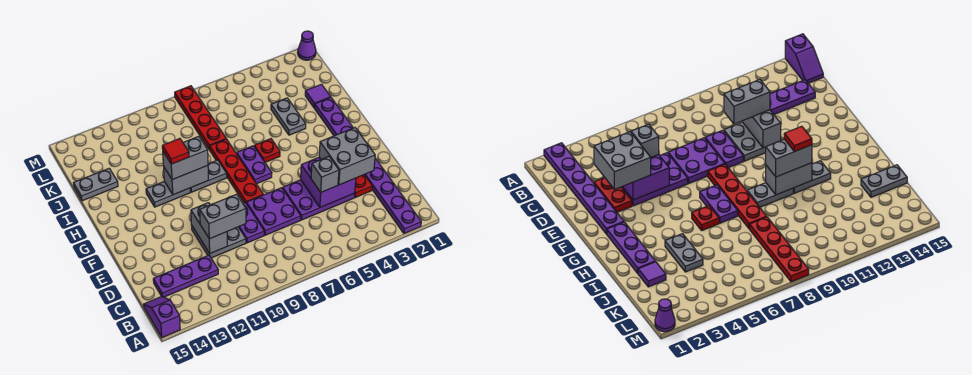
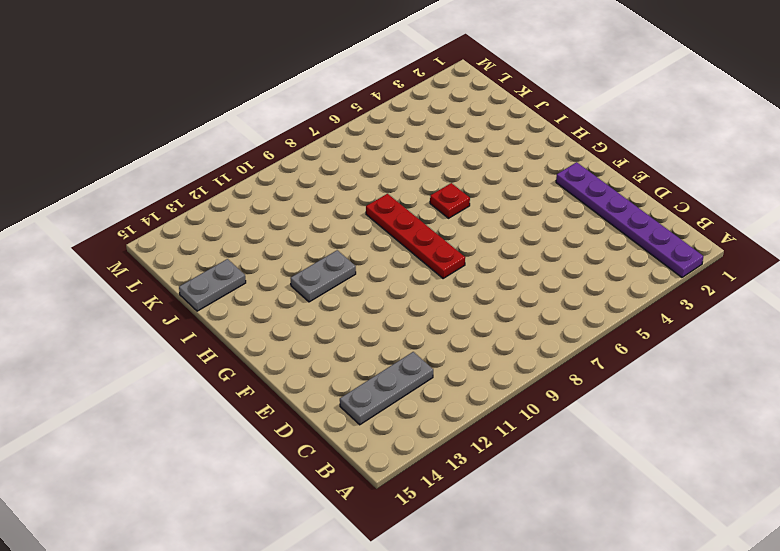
grey 1x3 plate [340,352,433,425] -> purple 1x3 plate [153,255,218,297]
none -> purple 1x2 slope [144,296,180,338]
none -> red 1x2 plate [354,175,372,197]
none -> purple 2x3 plate [283,180,355,220]

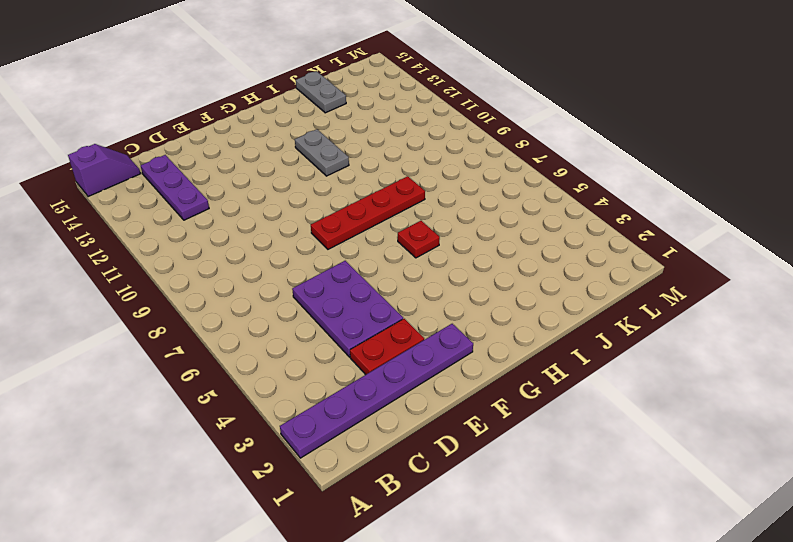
none -> purple 2x2 plate [247,188,301,235]
none -> purple 1x2 plate [239,203,264,243]
none -> grey 2x2 plate [191,225,246,258]

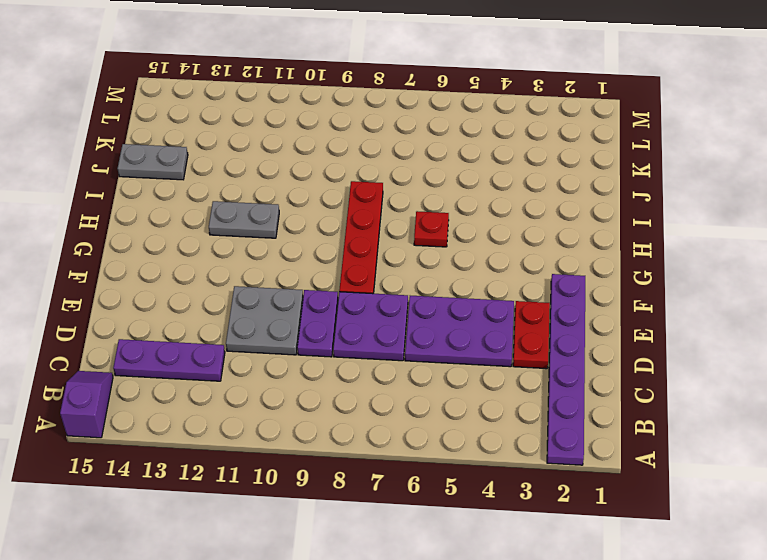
none -> purple 1x3 plate [315,98,353,136]
none -> purple 1x2 plate [237,146,272,184]
none -> grey 1x2 plate [190,160,227,192]

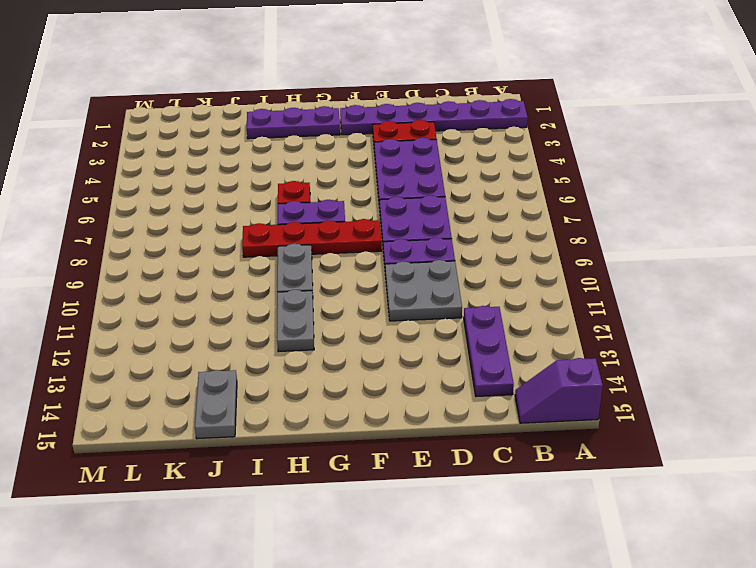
none -> grey 1x2 plate [271,98,306,135]
none -> purple 1x1 tile [305,84,331,108]
none -> red 1x4 plate [175,86,226,150]

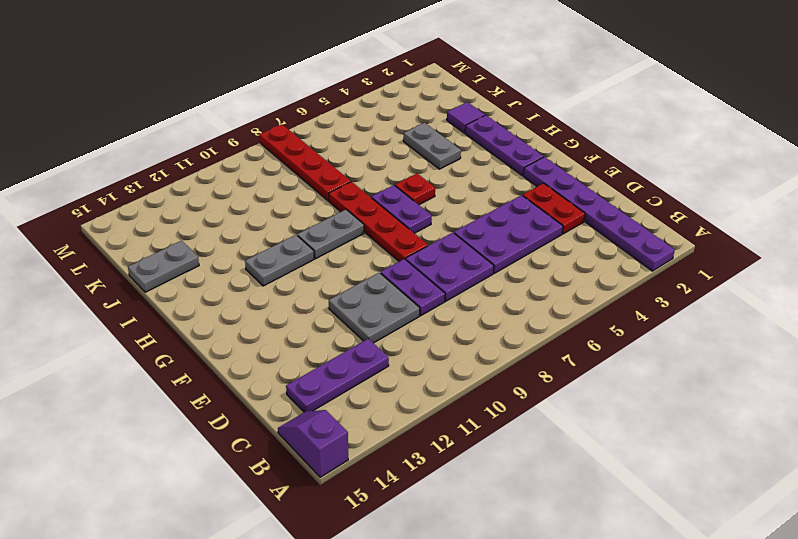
none -> purple 1x1 cone [298,31,316,60]
none -> purple 2x2 brick [301,157,356,207]
none -> grey 1x2 brick [191,203,227,253]

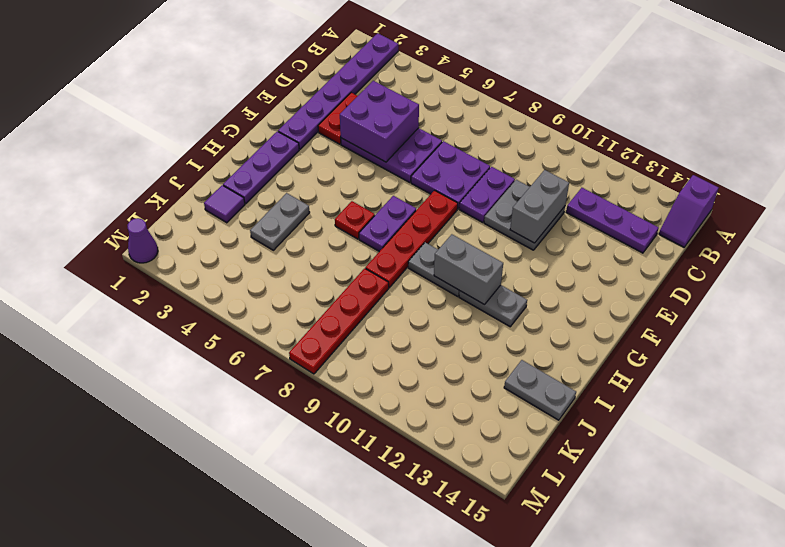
none -> grey 2x2 brick [319,128,375,185]
none -> grey 1x1 brick [311,157,339,192]
none -> grey 1x2 brick [200,194,246,239]

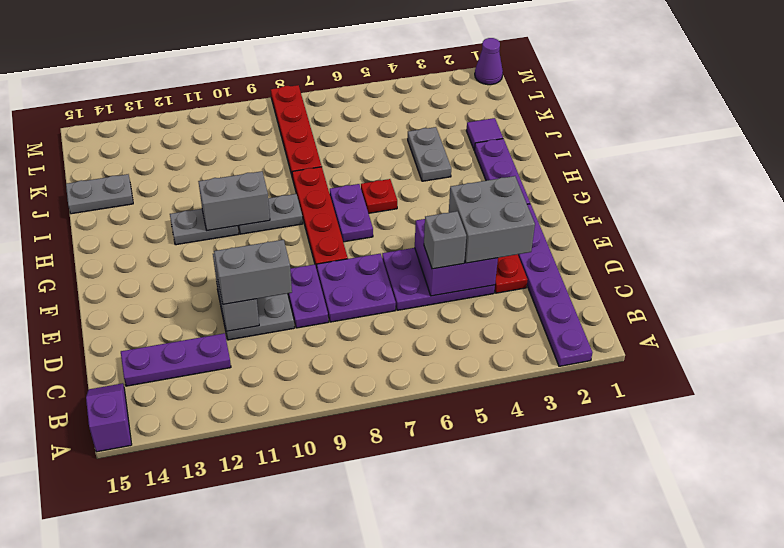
none -> grey 1x2 brick [163,136,208,180]
none -> red 1x1 tile [162,139,189,164]

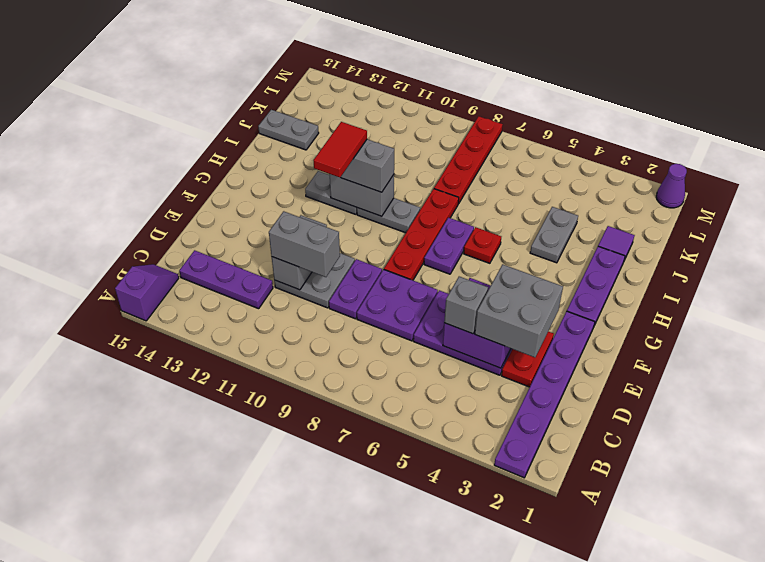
red 1x2 tile [313,122,367,178] -> red 1x1 tile [162,139,189,164]

